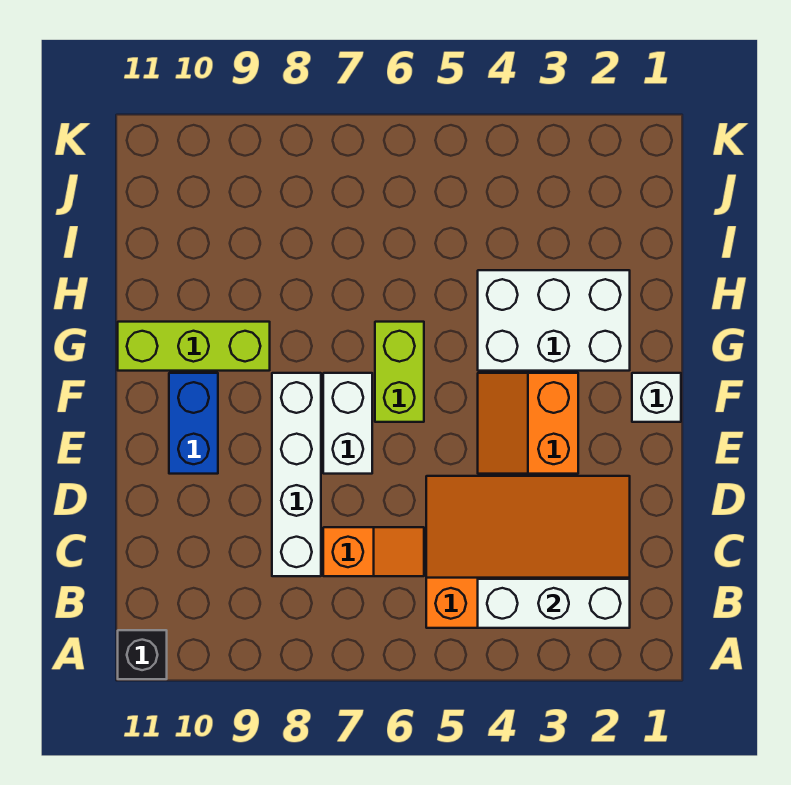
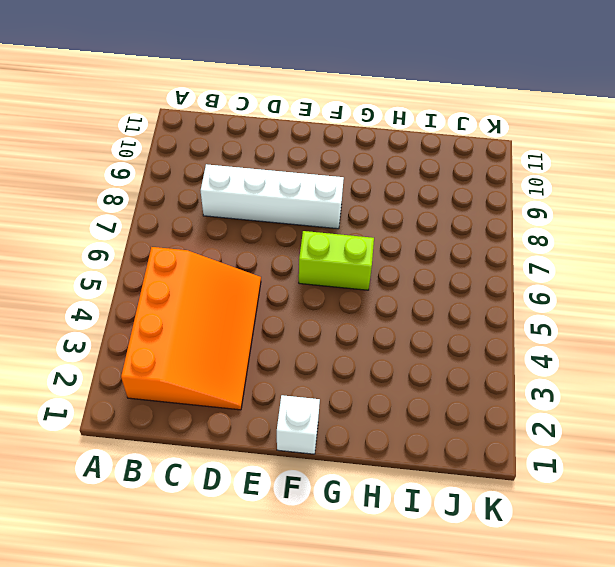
none -> black 1x1 brick [118,630,167,679]
none -> orange 1x2 slope [323,527,424,576]
none -> orange 2x2 slope [478,373,578,474]

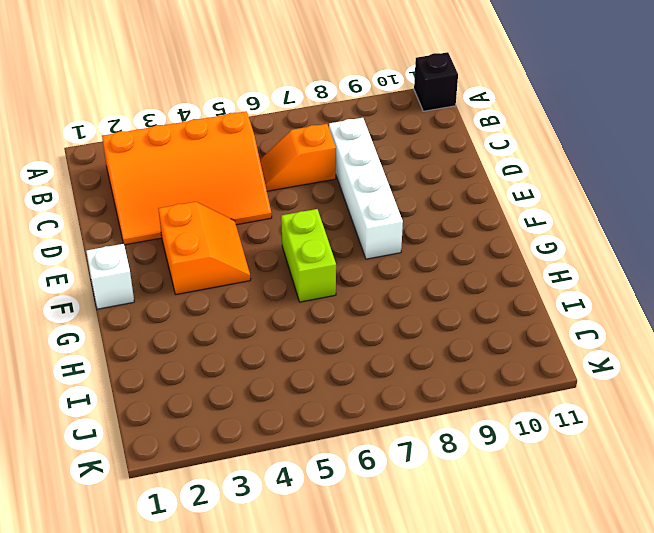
none -> white 1x2 brick [323,373,372,474]
none -> blue 1x2 brick [169,373,218,474]
none -> white 2x3 brick [478,270,630,371]

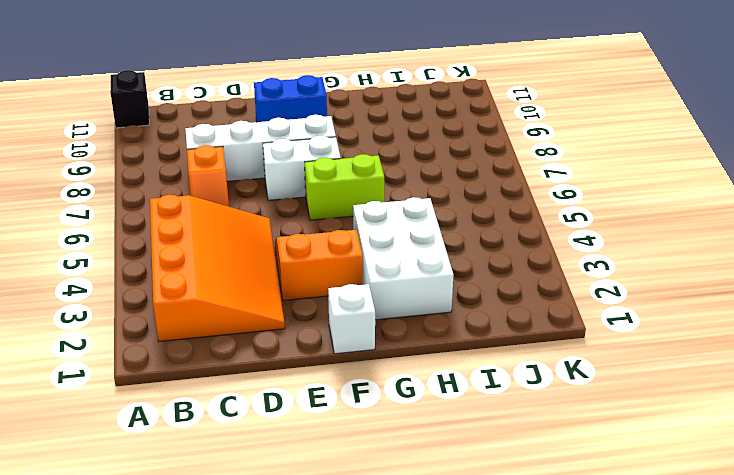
none -> lime 1x3 brick [118,322,270,371]
none -> white 1x3 brick [478,579,630,628]

